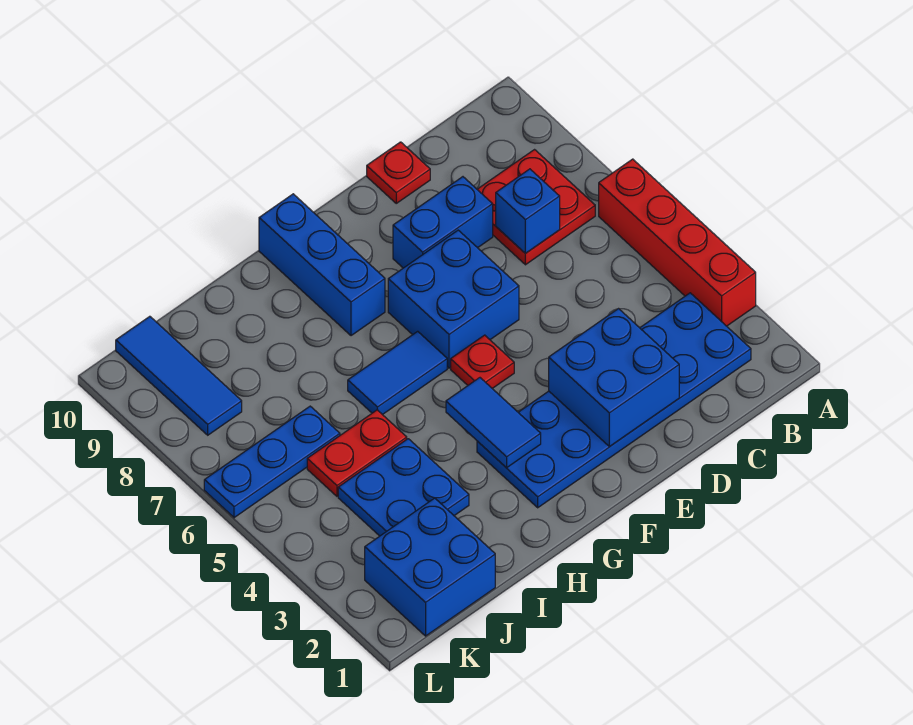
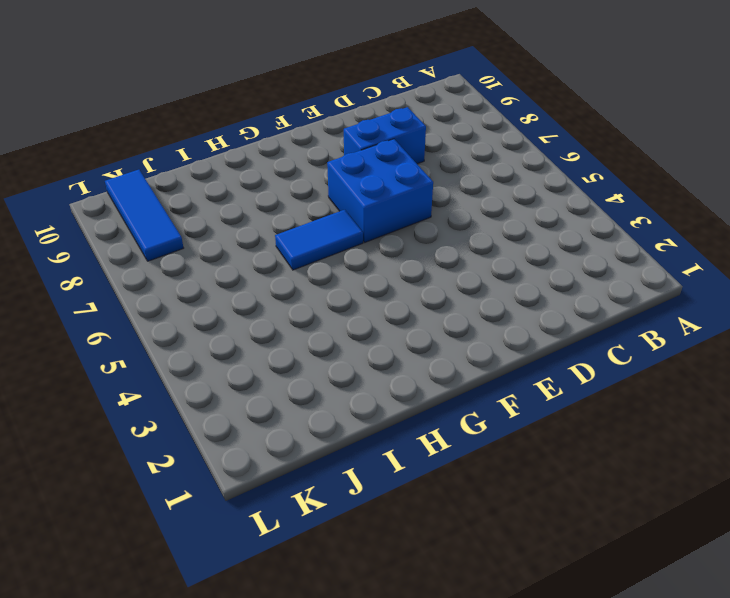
none -> red 1x4 brick [599,159,756,326]
none -> blue 2x6 plate [477,293,751,508]
none -> red 2x2 plate [477,150,595,265]

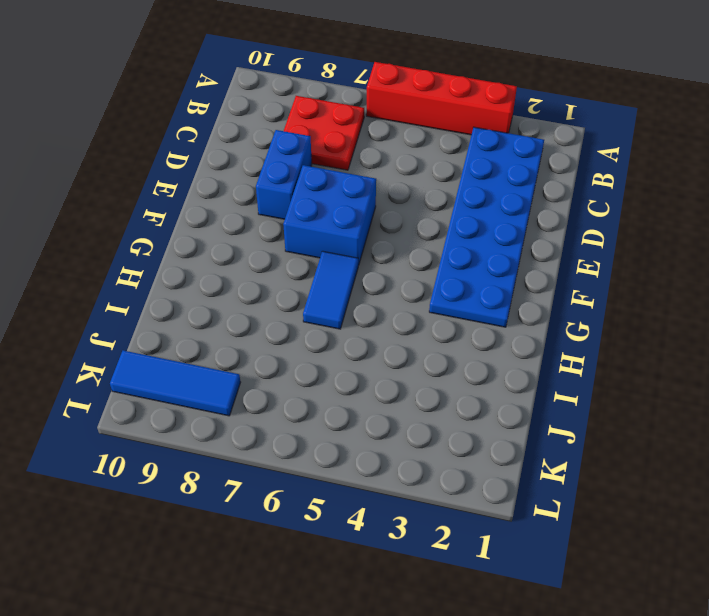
none -> red 1x1 plate [367,142,430,203]
none -> red 1x1 plate [451,335,514,388]
none -> blue 1x3 brick [259,194,385,336]

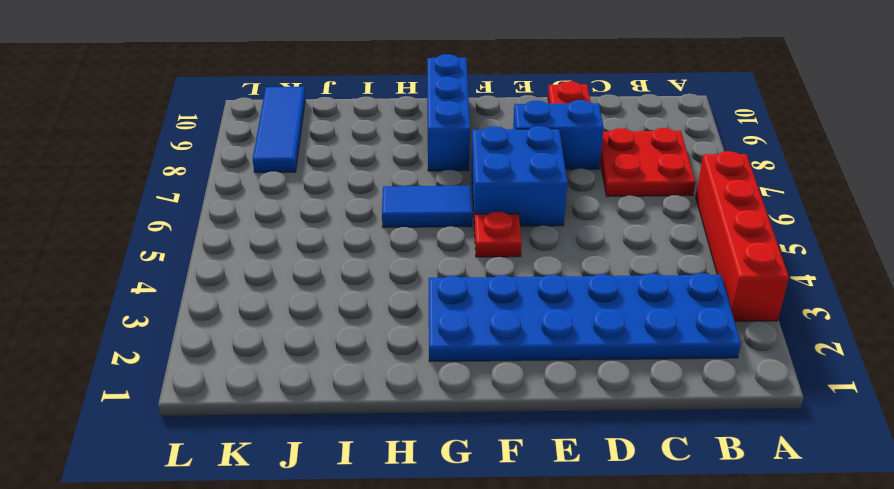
none -> blue 2x2 plate [338,439,469,536]
none -> red 1x2 plate [307,410,407,496]
none -> blue 2x2 brick [365,498,495,636]

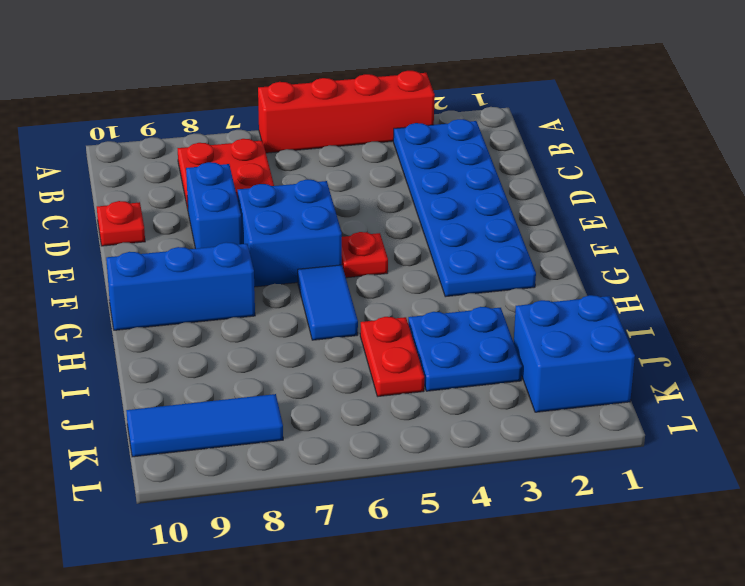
none -> blue 1x3 plate [204,406,340,518]
none -> blue 1x1 brick [496,169,560,254]
none -> blue 2x2 brick [549,309,679,446]

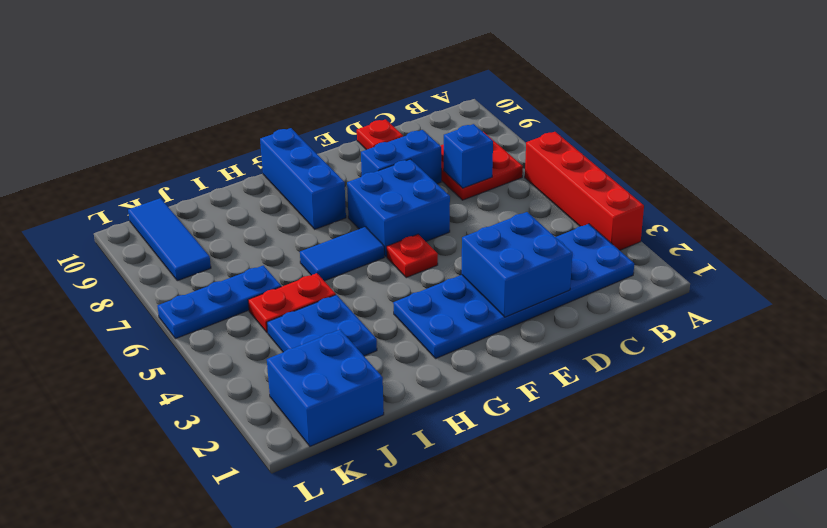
none -> blue 1x2 tile [446,378,541,468]

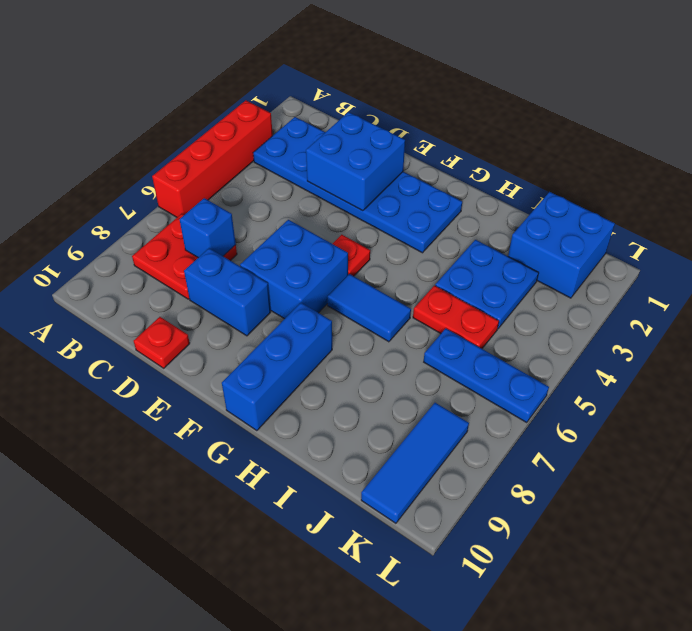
none -> blue 1x2 tile [446,378,541,468]

